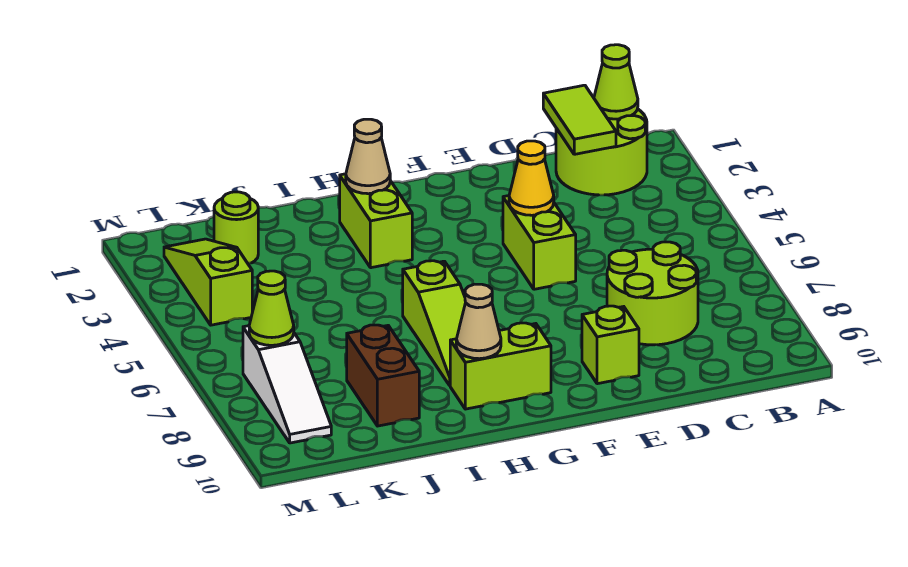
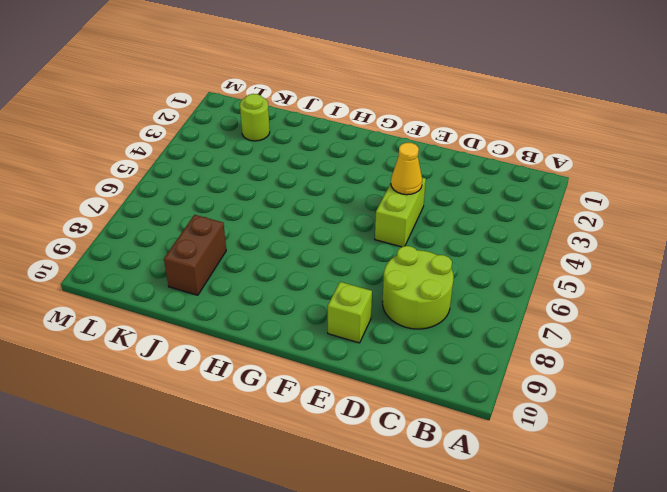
none -> lime 2x2 round brick [556,109,647,195]
none -> lime 1x2 brick [450,323,551,409]
none -> lime 1x2 brick [340,174,412,268]

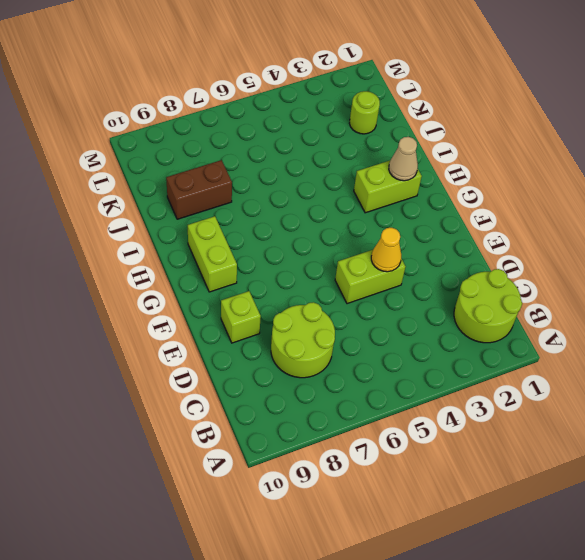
none -> lime 1x3 slope [403,261,465,385]
none -> lime 1x3 slope [164,239,252,325]
none -> white 1x3 slope [243,326,331,443]

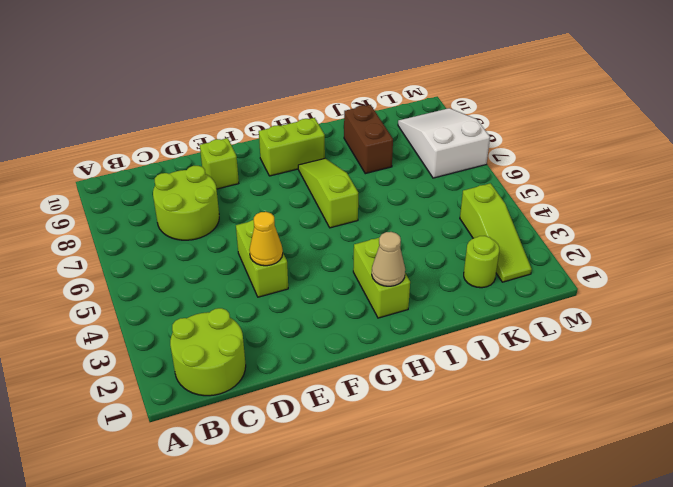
white 2x3 slope [398,108,490,178] -> white 1x3 slope [243,326,331,443]
none -> lime 1x1 cone [594,45,638,119]
none -> lime 1x2 tile [543,85,616,154]
none -> tan 1x1 cone [456,284,501,359]

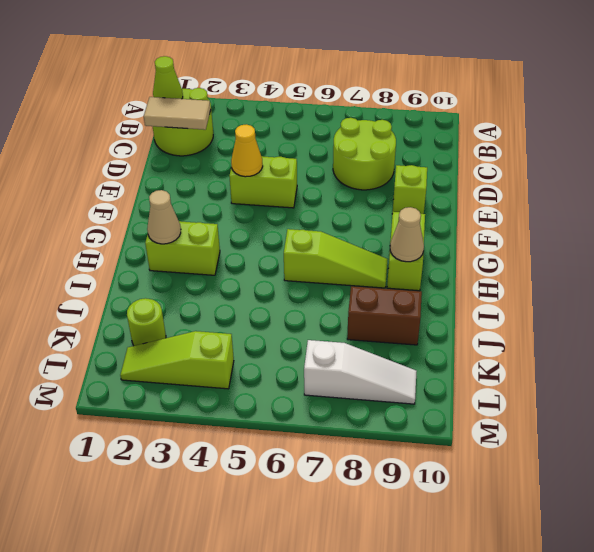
tan 1x2 tile [144,97,211,130] -> lime 1x2 tile [543,85,616,154]
none -> lime 1x1 cone [249,271,294,345]

